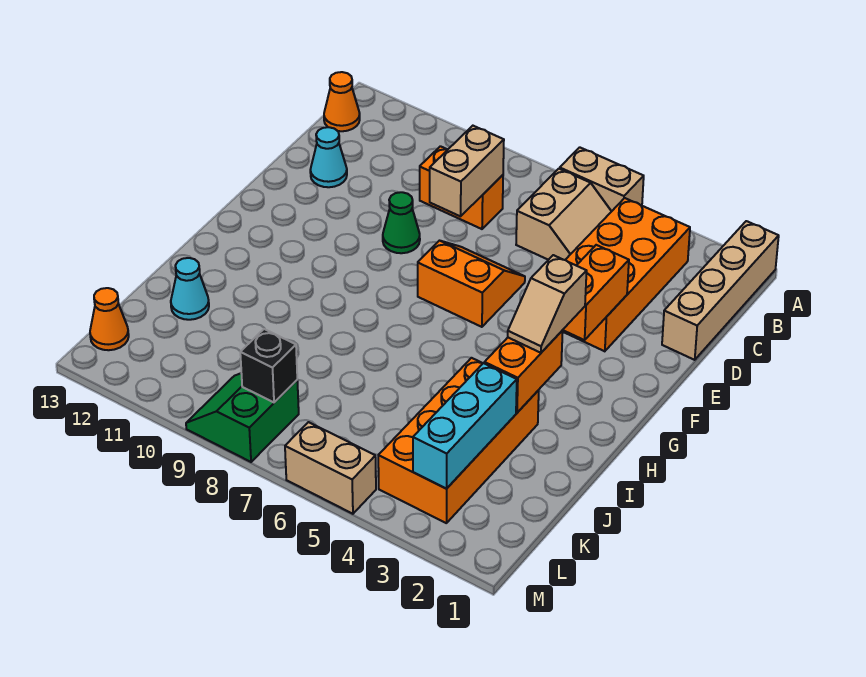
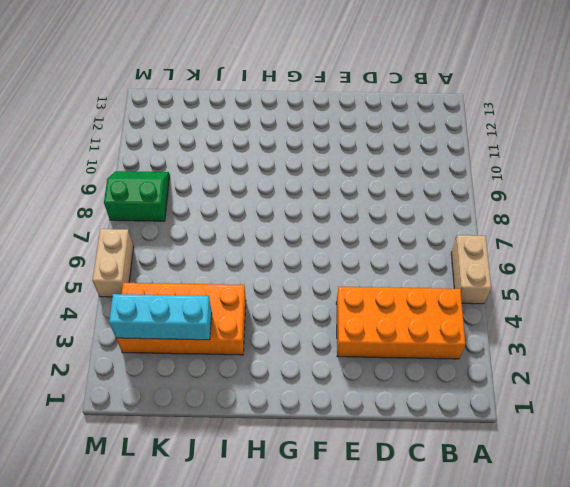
none -> tan 1x4 brick [662,221,779,360]
none -> tan 2x2 slope [516,169,612,260]
none -> orange 1x1 cone [324,72,360,131]

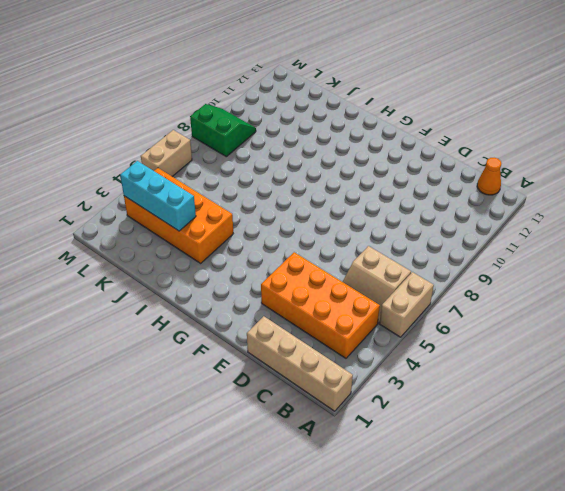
none -> orange 1x2 brick [420,146,503,229]
none -> cyan 1x1 cone [310,127,347,187]
none -> orange 2x2 slope [418,241,525,327]

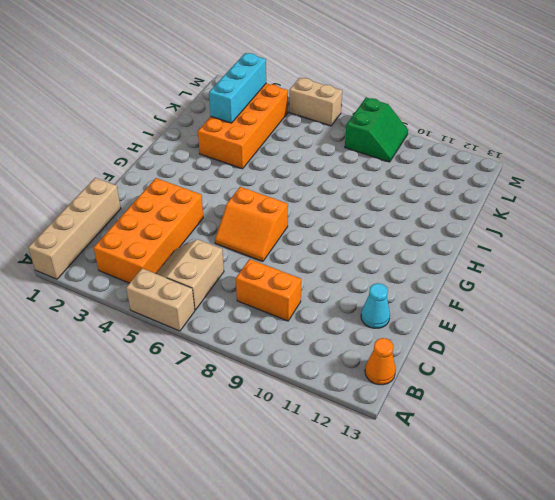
none -> green 1x1 cone [383,192,420,253]
none -> cyan 1x1 cone [171,258,209,320]
none -> orange 1x1 cone [90,288,129,350]

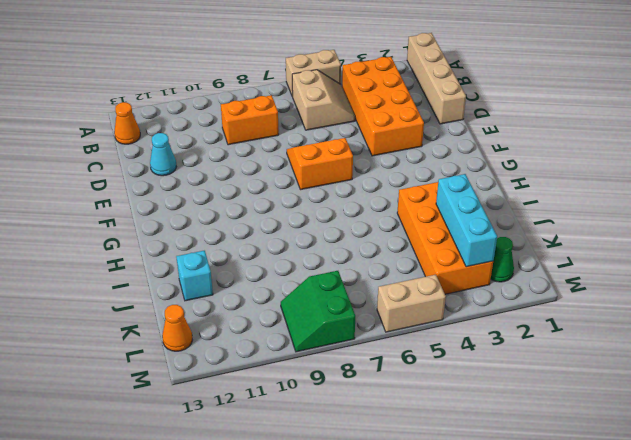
cyan 1x1 brick [176,251,213,301] -> cyan 1x1 cone [171,258,209,320]
green 1x1 cone [491,237,514,282] -> green 1x1 cone moved to [383,192,420,253]
none -> tan 1x2 brick [430,126,504,216]
none -> orange 1x2 brick [563,245,629,340]
none -> orange 1x2 brick [484,331,563,413]

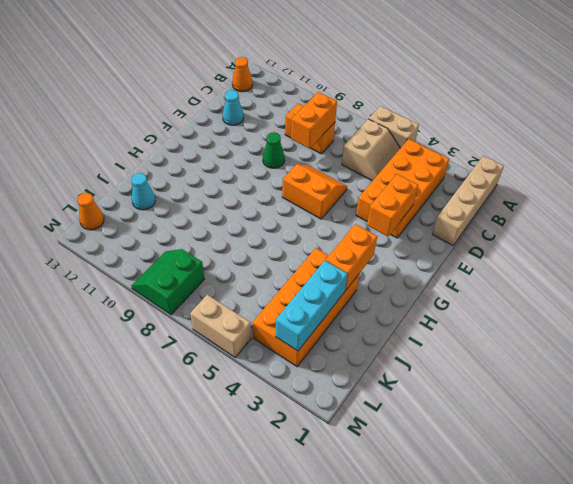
orange 1x2 brick [291,92,337,148] -> tan 1x2 brick [430,126,504,216]
none -> black 1x1 brick [240,329,297,402]
none -> tan 1x2 slope [508,255,587,353]

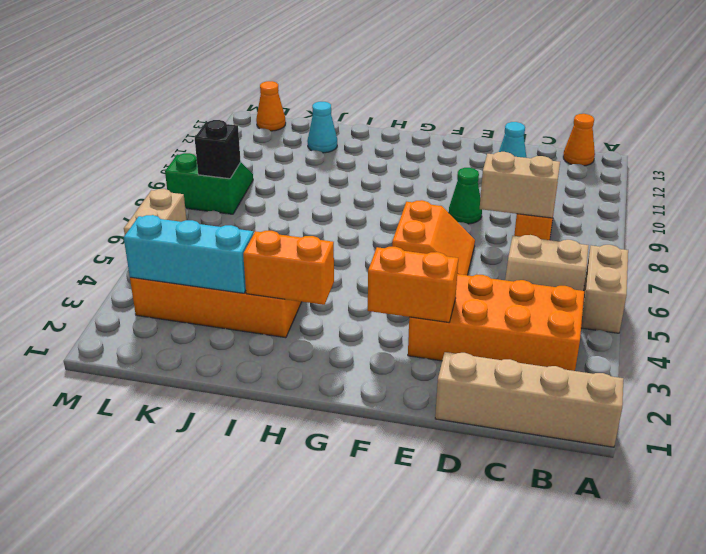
none -> tan 1x2 slope [508,255,587,353]

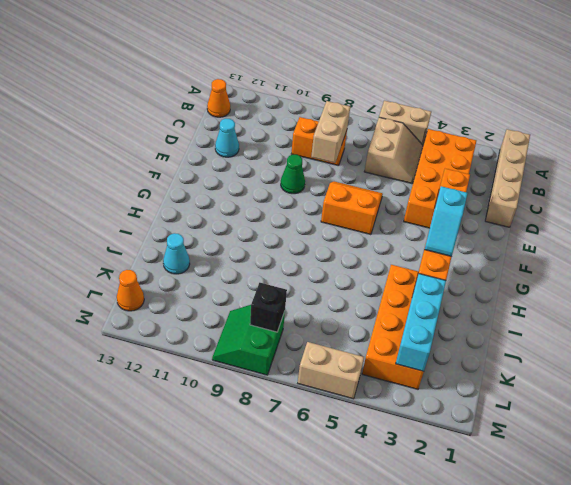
cyan 1x2 slope [424,186,468,257] -> tan 1x2 slope [508,255,587,353]

